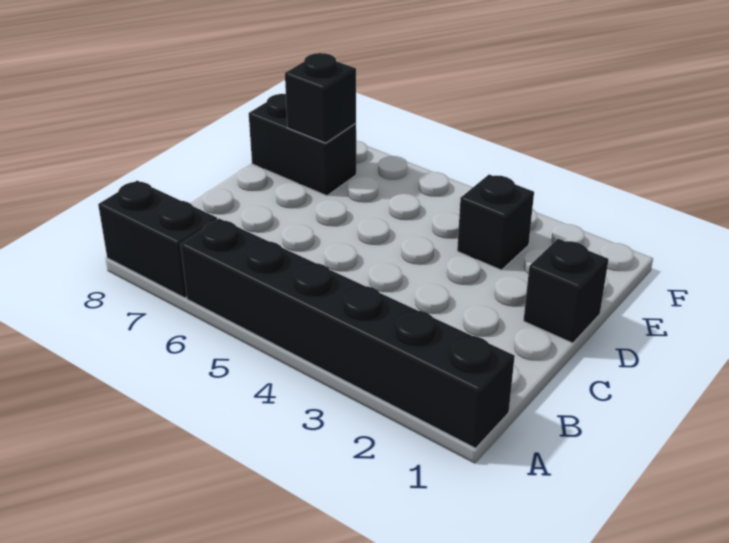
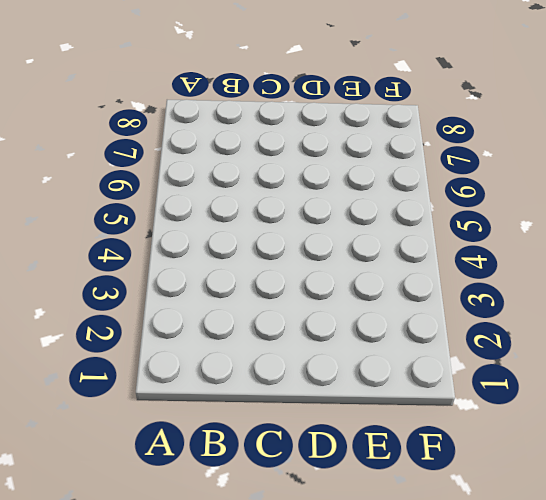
none -> black 1x6 brick [181,219,515,448]
none -> black 1x2 brick [98,181,217,298]

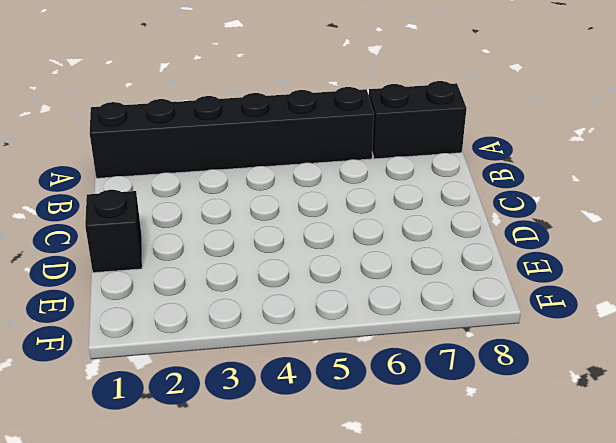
none -> black 1x1 brick [457,175,534,270]
none -> black 1x2 brick [249,94,356,196]

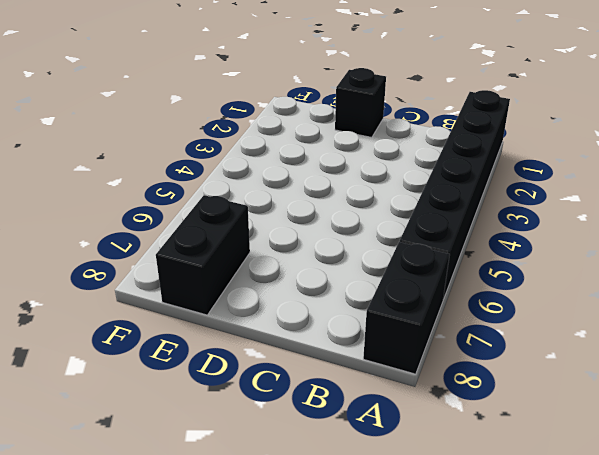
none -> black 1x1 brick [457,175,534,270]
none -> black 1x1 brick [285,53,356,143]

